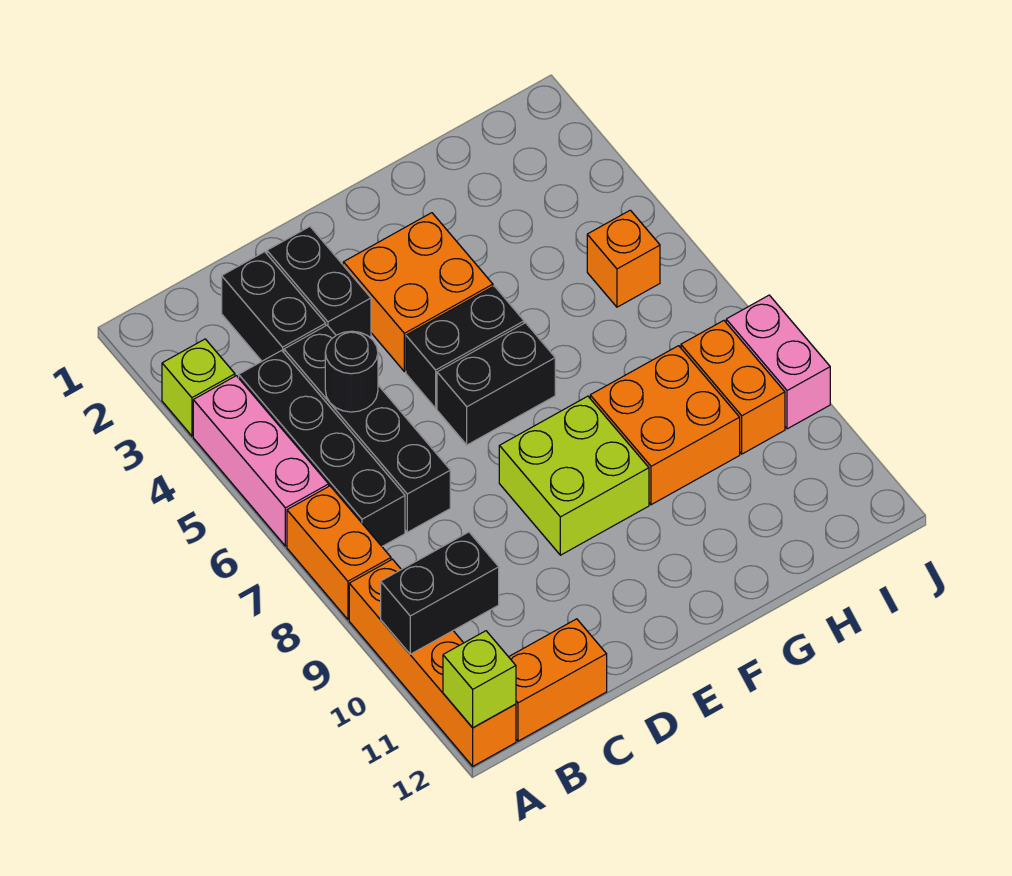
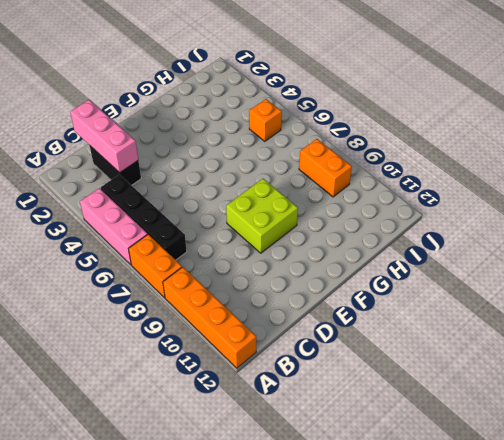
pink 1x3 brick [70,100,138,173] -> none
none -> lime 1x1 brick [162,339,235,436]
none -> orange 1x2 brick [509,619,607,741]
none -> black 1x4 brick [284,325,450,532]

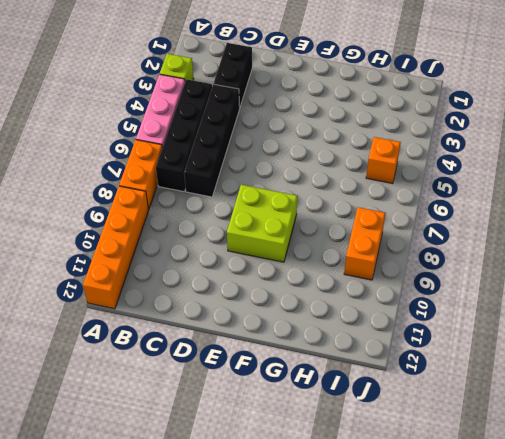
none -> orange 1x2 brick [509,619,607,741]
none -> black 1x2 brick [267,227,371,337]
none -> orange 2x2 brick [343,213,493,372]

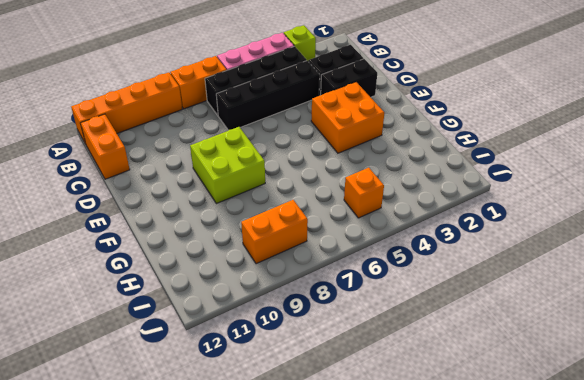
none -> black 1x2 brick [406,286,524,408]
none -> black 1x2 brick [437,323,555,445]
none -> orange 2x2 brick [590,346,740,505]

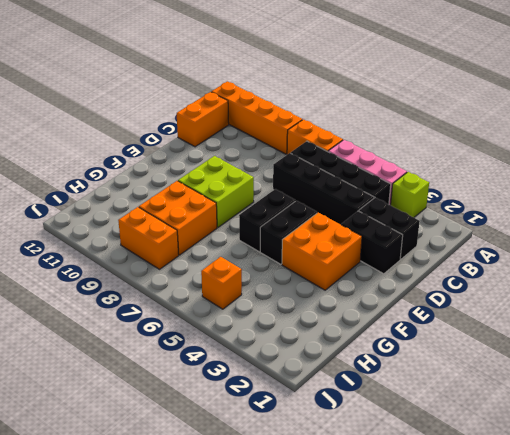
none -> pink 1x2 brick [726,295,830,429]
none -> black 1x2 brick [381,532,499,654]
none -> lime 1x1 brick [443,631,516,728]

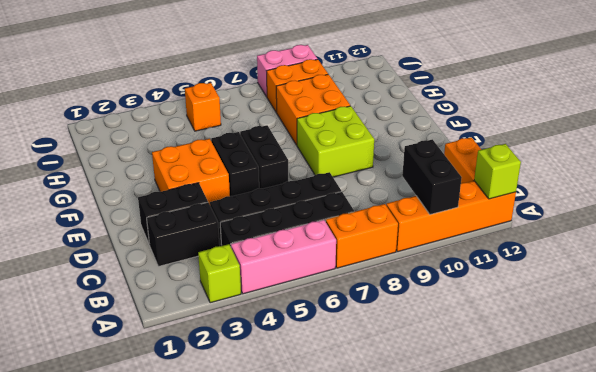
none -> black 1x1 round brick [325,331,378,412]

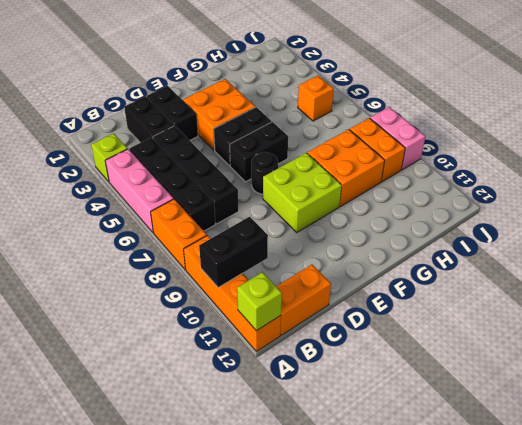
black 1x1 round brick [251,152,278,194] -> black 1x1 round brick moved to [325,331,378,412]

